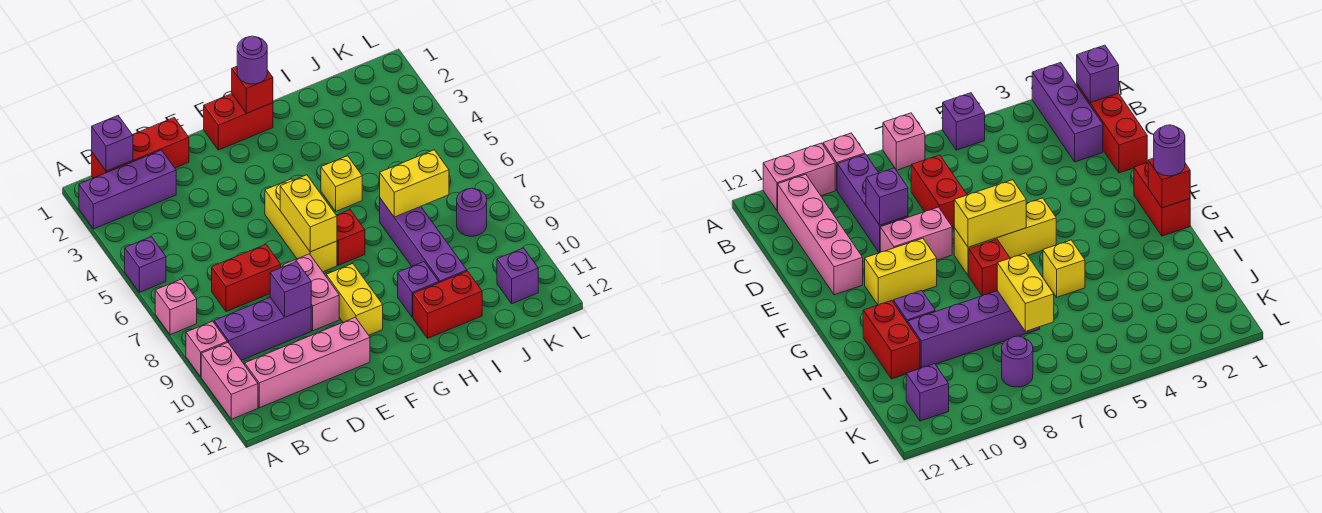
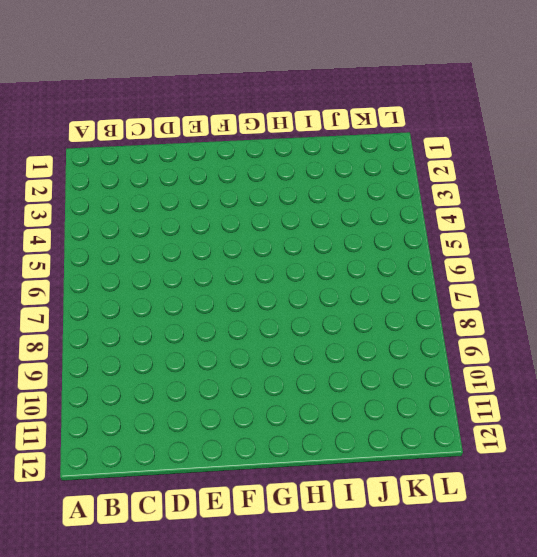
none -> purple 1x3 brick [79,150,176,229]
none -> purple 1x1 brick [125,237,166,292]
none -> pink 1x1 brick [155,279,197,335]

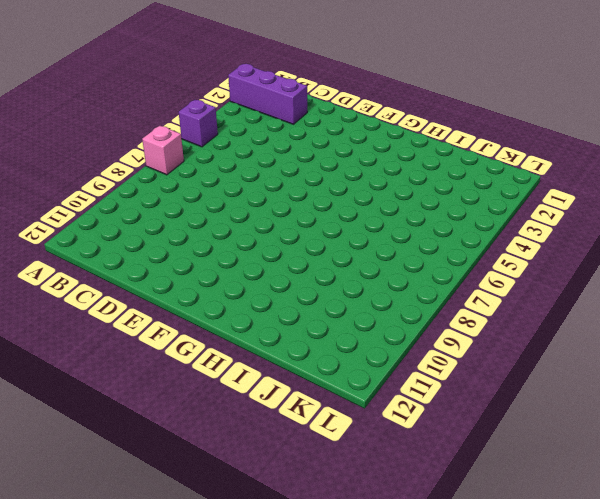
none -> pink 1x1 brick [186,321,227,377]
none -> pink 1x2 brick [201,342,258,419]
none -> red 1x3 brick [92,118,189,178]

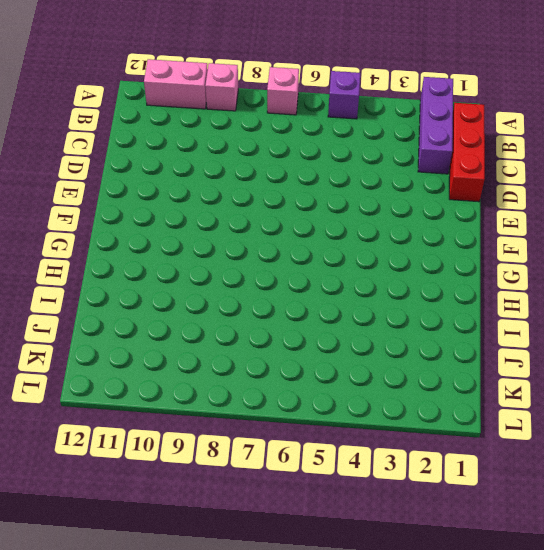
none -> purple 1x3 brick [214,298,311,360]
none -> pink 1x4 brick [245,317,370,408]
none -> red 1x2 brick [212,244,281,312]

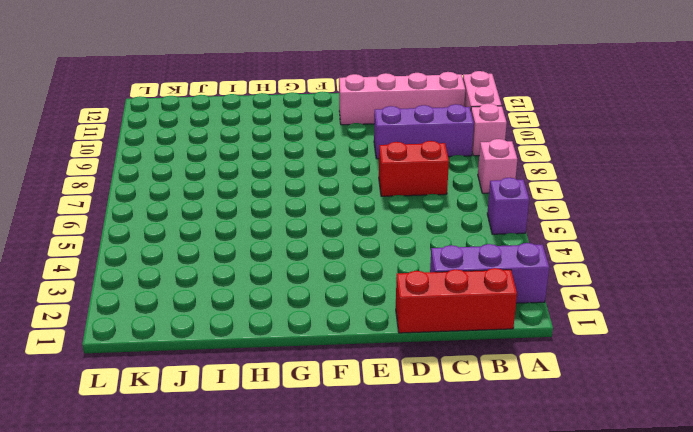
none -> pink 1x2 brick [283,254,339,331]
none -> red 1x2 brick [204,94,273,150]
none -> yellow 1x3 brick [265,179,337,272]

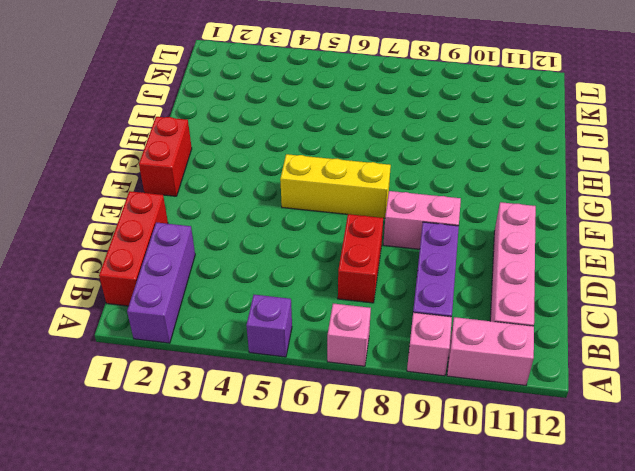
none -> yellow 1x2 brick [326,264,383,335]
none -> red 1x1 brick [336,210,365,265]
none -> yellow 1x1 brick [321,156,362,211]

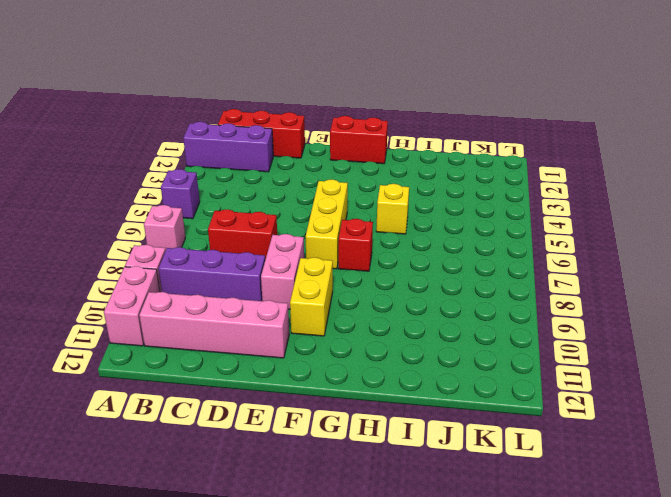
none -> purple 1x1 brick [398,262,439,317]
none -> red 1x2 brick [413,271,482,338]
none -> purple 1x4 brick [380,198,467,283]

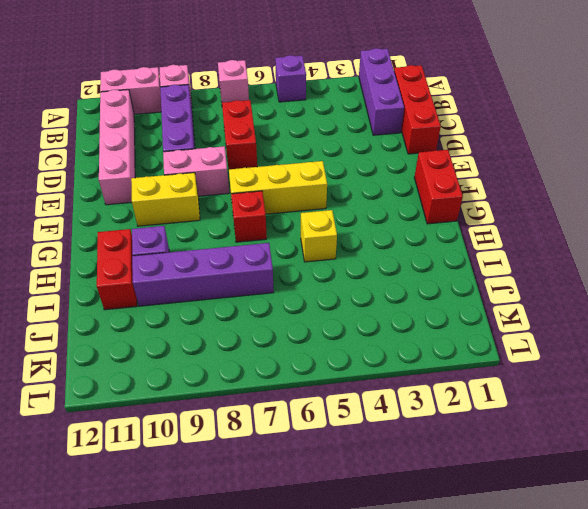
none -> purple 1x1 round brick [457,188,487,236]
none -> purple 1x1 brick [497,248,538,304]
none -> purple 1x1 brick [92,116,133,171]

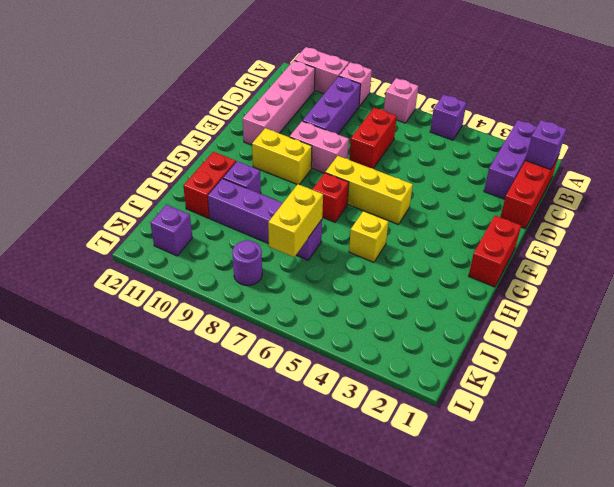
none -> purple 1x1 brick [270,261,311,317]
none -> yellow 1x2 brick [280,175,337,252]
none -> red 1x1 brick [232,67,273,113]

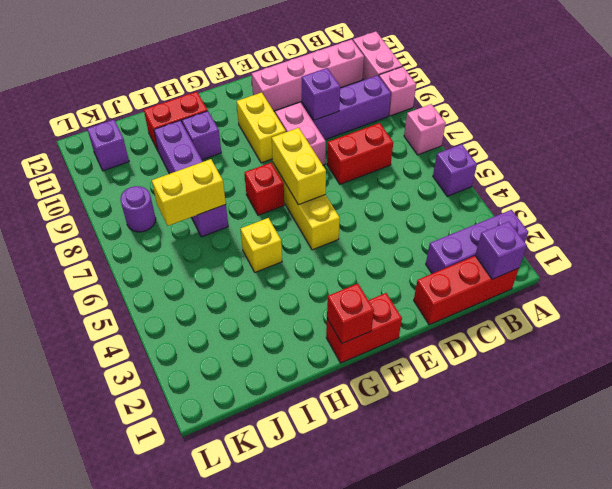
none -> purple 1x1 round brick [237,36,267,84]

